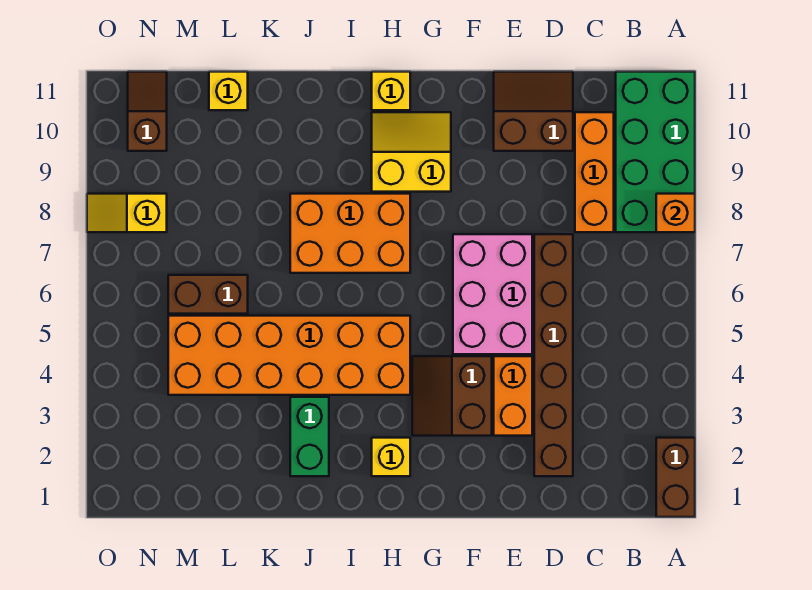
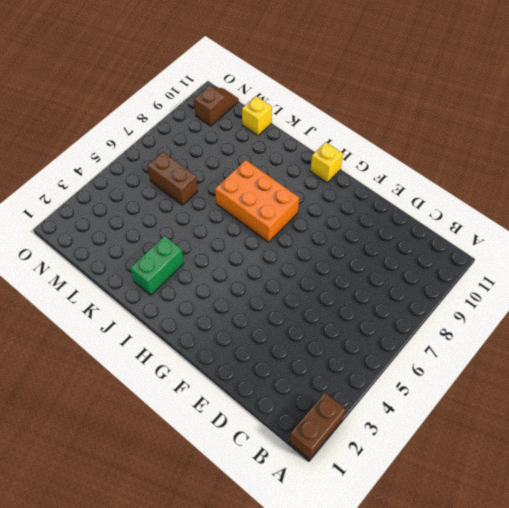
none -> green 2x4 brick [616,72,695,232]
none -> orange 1x3 brick [575,112,614,232]
none -> brown 1x6 brick [534,234,573,476]

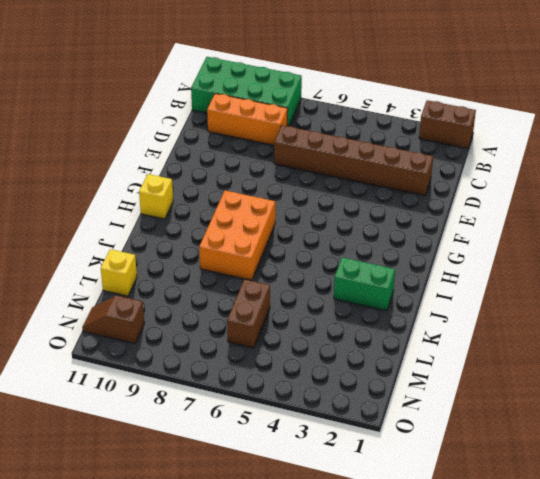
none -> brown 2x2 slope [494,72,573,151]
none -> orange 1x2 brick [494,356,532,436]
none -> pink 2x3 brick [453,234,532,354]

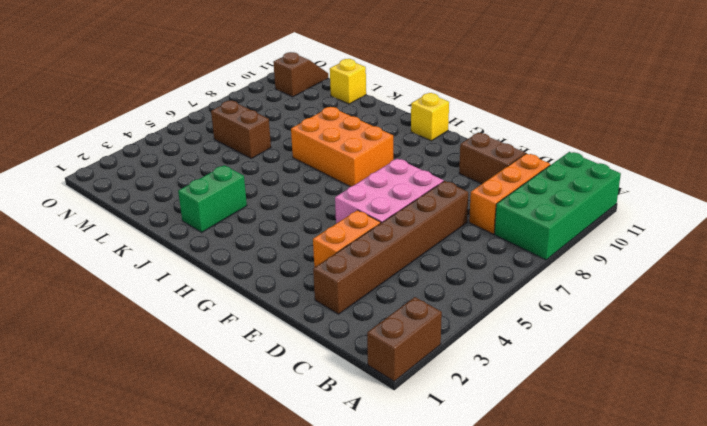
none -> brown 2x2 slope [412,356,492,436]
none -> yellow 2x2 slope [372,112,451,192]
none -> yellow 1x1 brick [372,438,410,476]

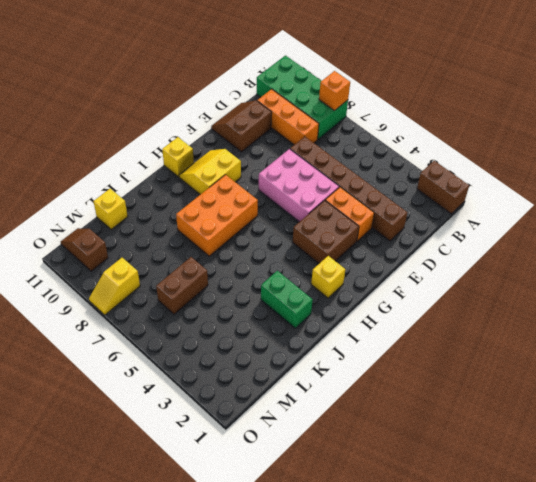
brown 2x2 brick [293,200,359,263] -> brown 2x2 slope [412,356,492,436]
none -> orange 2x6 brick [168,316,410,395]

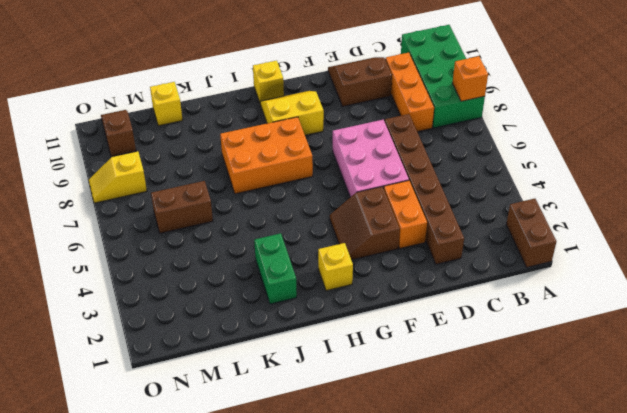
none -> orange 2x6 brick [168,316,410,395]

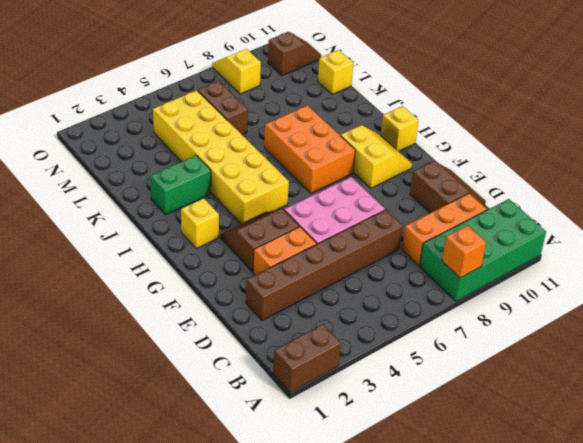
yellow 2x6 brick [153,90,289,224] -> orange 2x6 brick [168,316,410,395]

